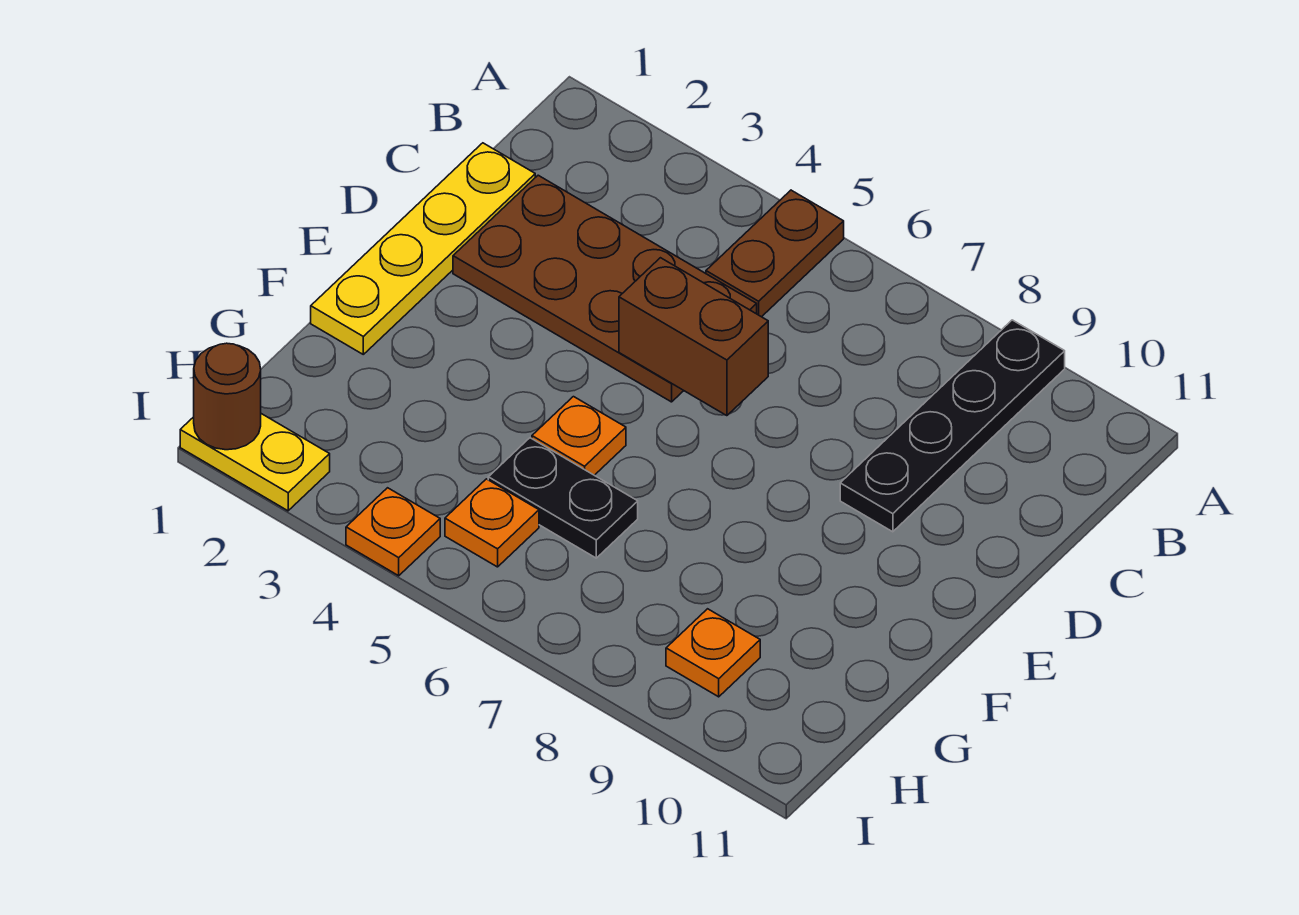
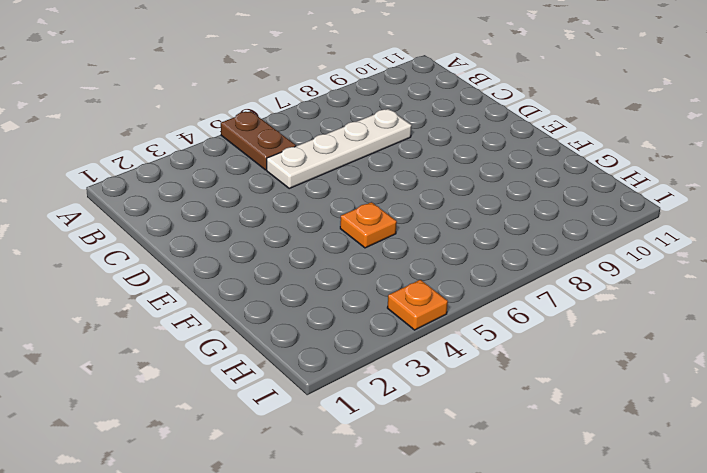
white 1x4 plate [267,109,412,188] -> brown 2x4 plate [453,175,757,402]
none -> black 1x4 plate [840,320,1065,532]
none -> yellow 1x4 plate [311,143,535,354]
none -> black 1x2 plate [488,438,638,558]

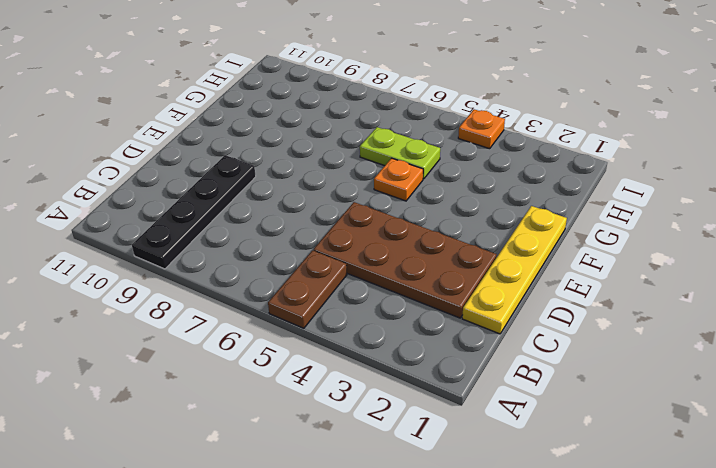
lime 1x2 plate [360,127,440,179] -> black 1x2 plate [488,438,638,558]
none -> orange 1x1 plate [445,479,539,567]
none -> orange 1x1 plate [666,609,760,697]
none -> yellow 1x2 plate [180,414,330,511]

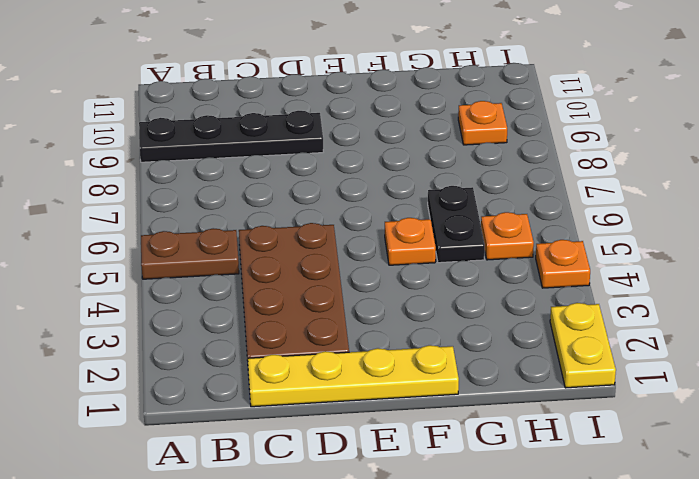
none -> brown 1x2 brick [619,258,768,416]
none -> brown 1x1 round brick [194,343,261,450]

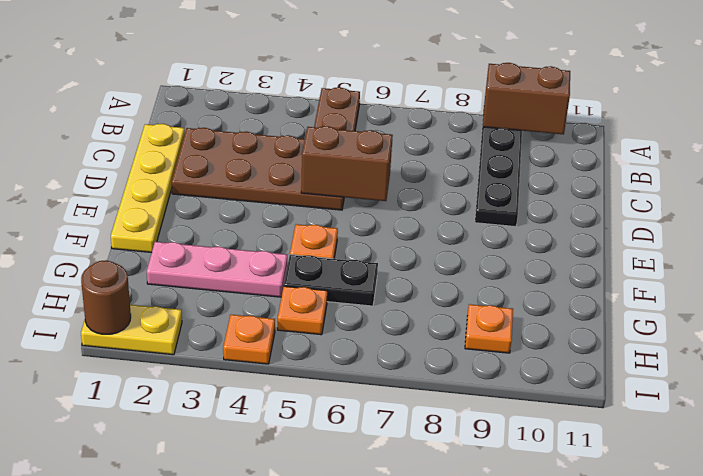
brown 1x2 brick [483,63,570,134] -> none
pink 1x3 plate [147,242,287,297] -> none

